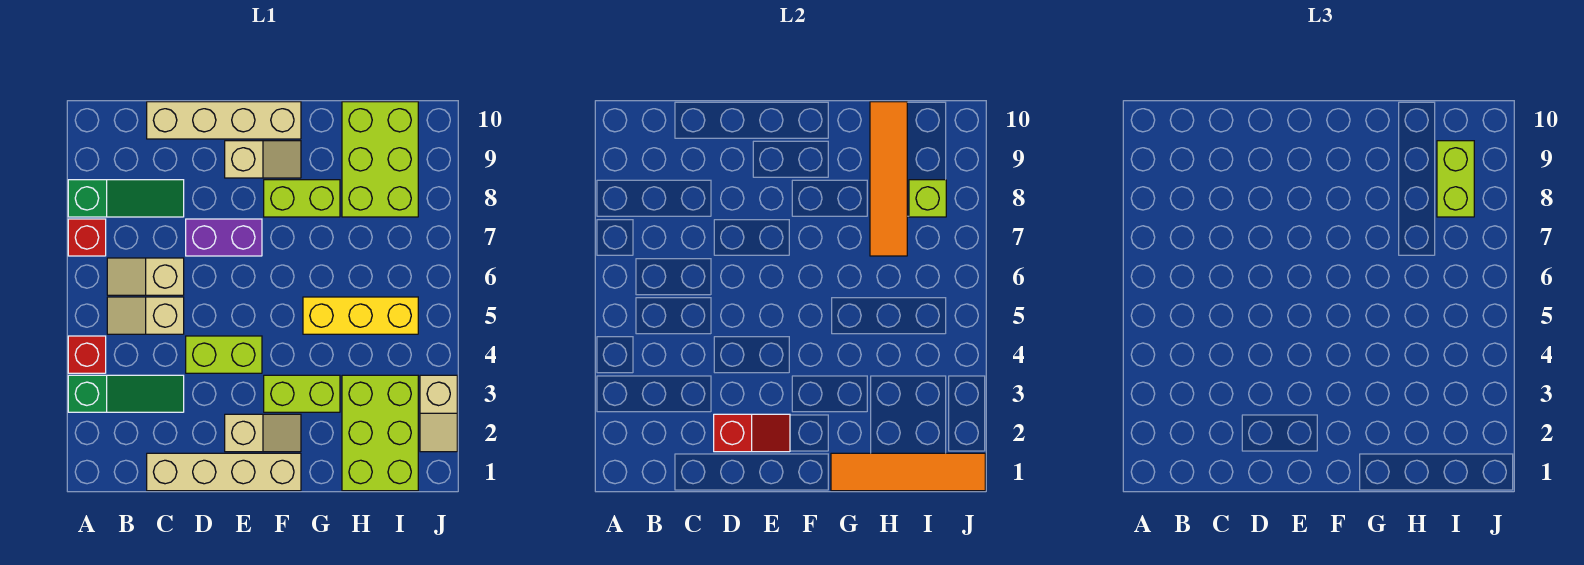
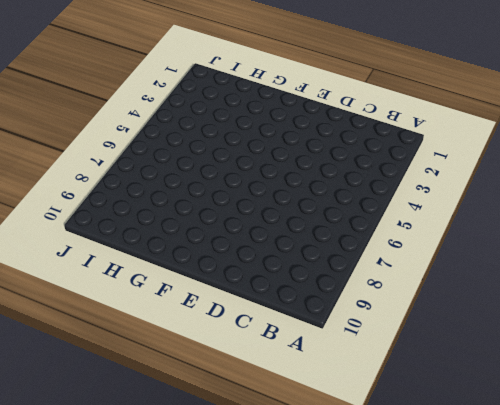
none -> green 1x3 slope [68,375,184,412]
none -> red 1x1 brick [68,336,106,373]
none -> red 1x1 brick [68,219,106,256]

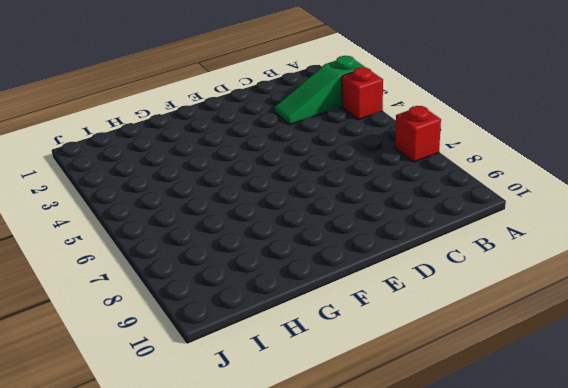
none -> green 1x3 slope [68,180,184,217]
none -> tan 1x2 slope [107,297,184,334]
none -> tan 1x2 slope [107,258,184,295]

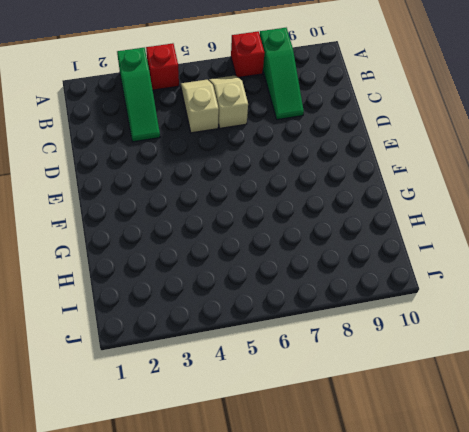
none -> tan 1x4 brick [147,453,301,491]
none -> tan 1x4 brick [147,102,301,139]
none -> lime 1x2 brick [186,336,262,373]

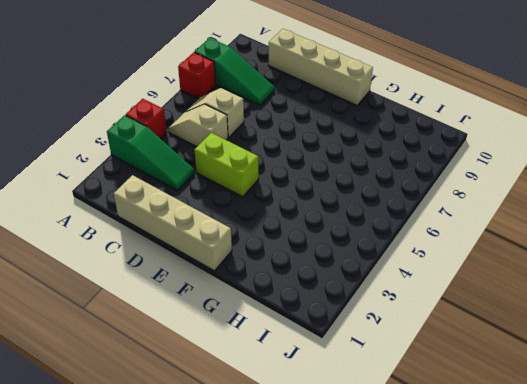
none -> purple 1x2 brick [186,219,262,256]
none -> tan 1x2 slope [225,414,301,452]
none -> tan 1x2 slope [225,141,301,178]

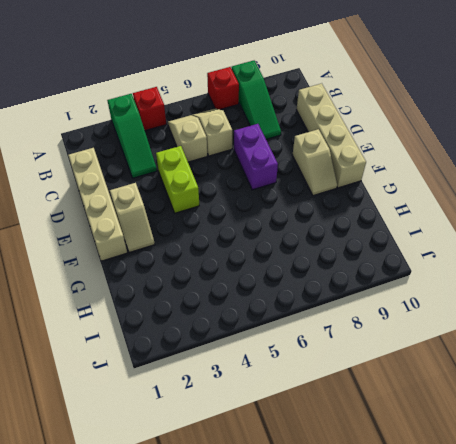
none -> lime 1x2 brick [264,375,340,412]
none -> lime 1x2 brick [264,180,340,217]
none -> yellow 1x3 brick [303,297,418,334]

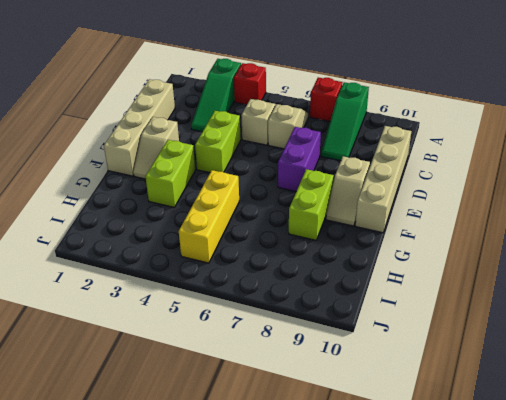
none -> lime 2x3 brick [342,375,418,491]
none -> lime 2x3 brick [342,102,418,217]
none -> tan 1x2 slope [420,375,457,452]

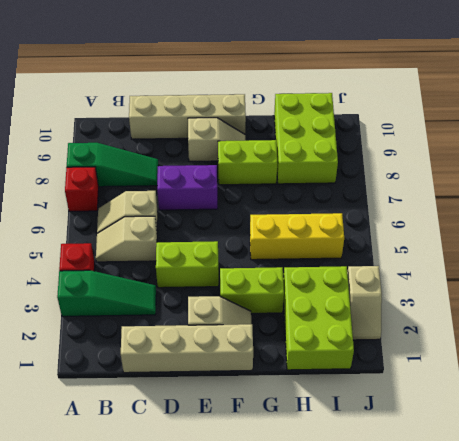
none -> red 1x2 slope [714,414,790,452]
none -> orange 1x4 tile [831,453,985,491]
none -> orange 1x4 tile [870,102,907,256]

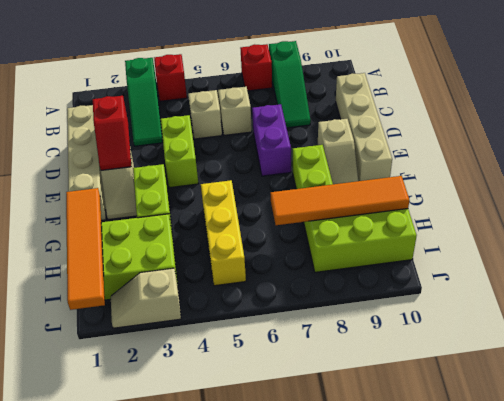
none -> lime 1x1 brick [909,180,946,217]
none -> lime 1x2 brick [1437,141,1474,217]

